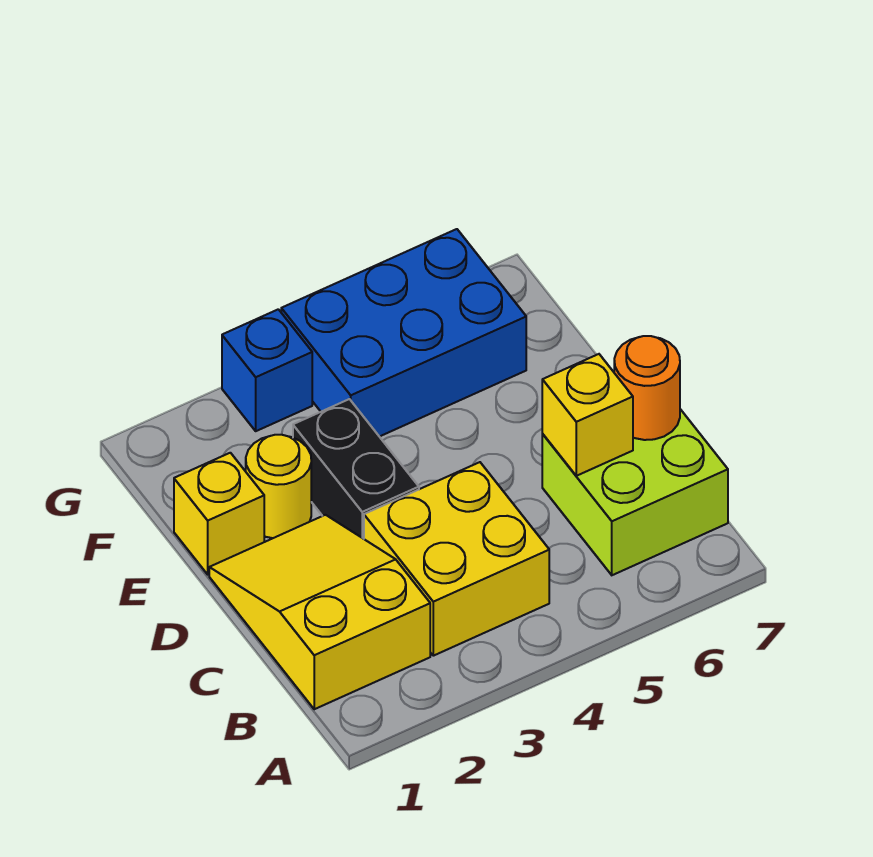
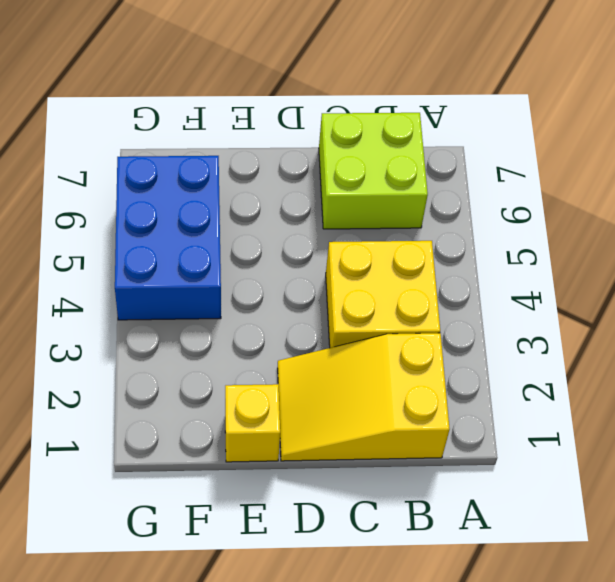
none -> black 1x2 brick [293,399,419,539]
none -> yellow 1x1 round brick [246,435,311,538]

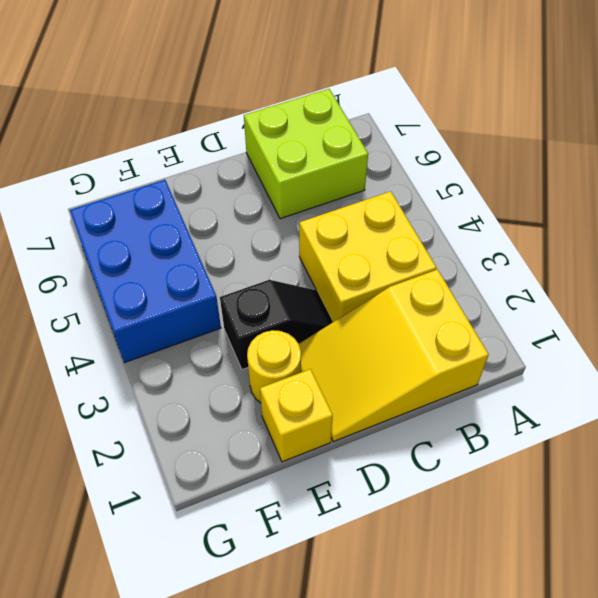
black 1x2 slope [220,280,333,370] -> black 1x2 brick [293,399,419,539]
none -> blue 1x1 brick [222,309,312,431]
none -> yellow 1x1 brick [542,354,633,476]

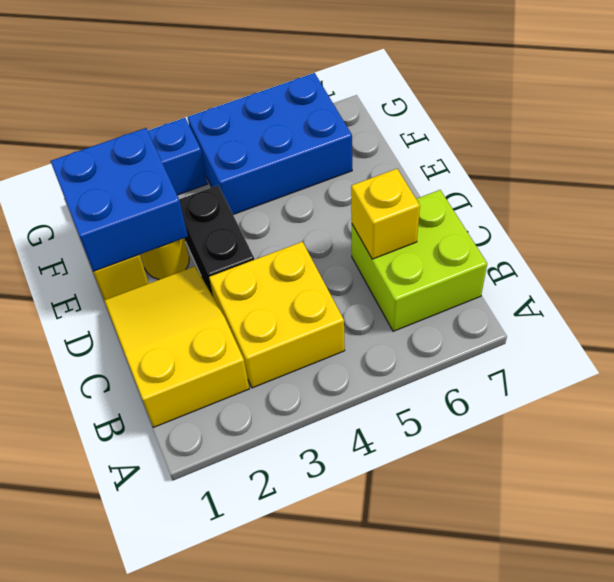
blue 2x2 brick [51,128,188,272] -> none
none -> orange 1x1 round brick [614,336,680,440]

